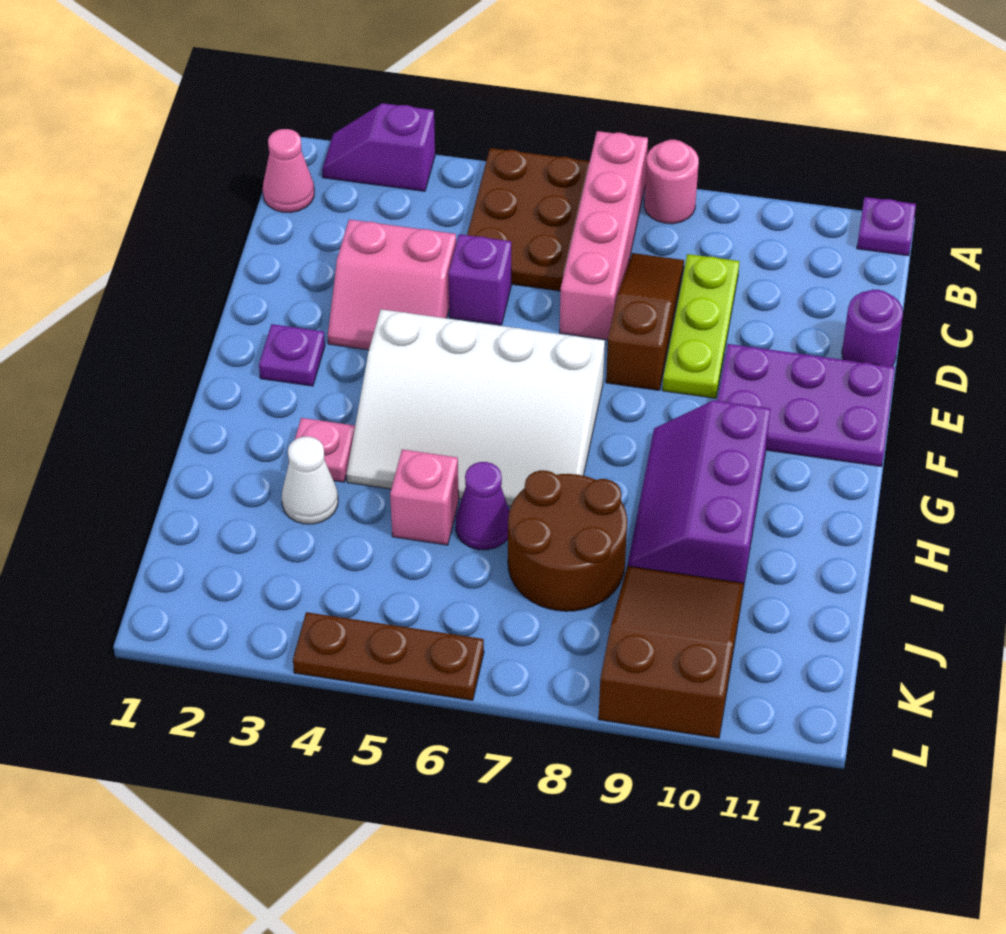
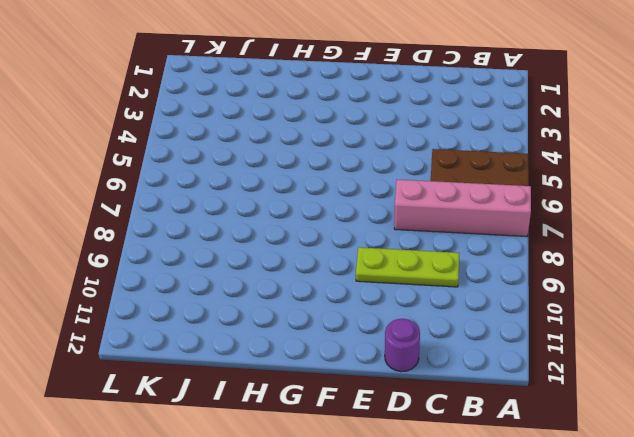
none -> purple 1x2 slope [322,103,435,191]
none -> pink 1x1 round brick [644,140,699,224]
none -> purple 1x1 plate [857,197,916,256]

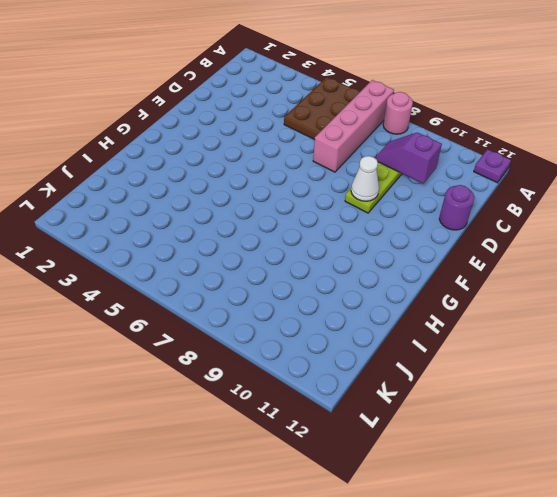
purple 1x2 slope [376,133,442,183] -> purple 1x2 slope moved to [322,103,435,191]
white 1x1 cone [351,156,379,201] -> white 1x1 cone moved to [282,437,338,524]
none -> pink 1x1 cone [263,129,314,213]
none -> brown 1x3 slope [606,253,684,390]
none -> pink 2x2 slope [328,219,456,350]

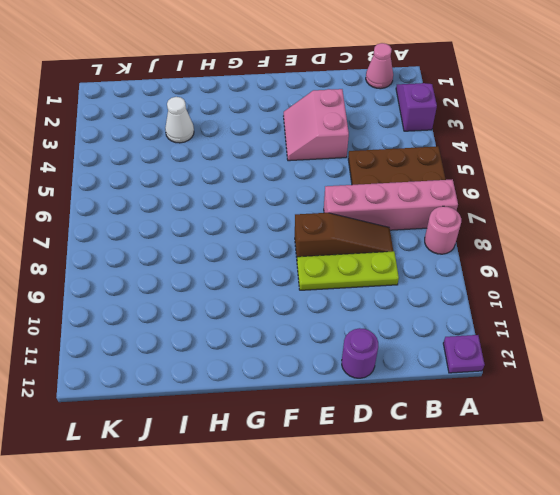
none -> purple 1x1 brick [448,234,511,325]
none -> purple 2x3 plate [717,344,895,466]
none -> purple 1x1 plate [259,324,325,386]

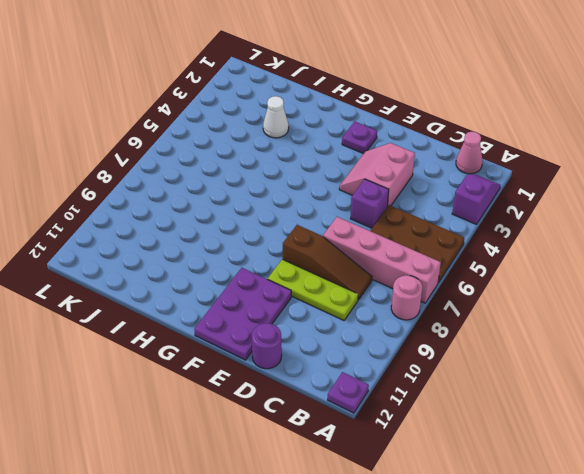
none -> white 3x4 slope [347,309,605,506]
none -> purple 2x3 slope [628,400,770,583]
none -> pink 1x1 plate [295,418,355,482]

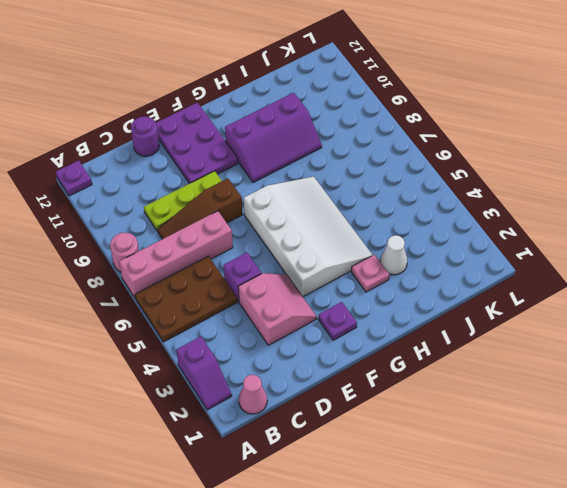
none -> pink 1x1 brick [390,449,459,545]
none -> purple 1x1 cone [456,462,509,550]
none -> brown 2x2 round brick [508,470,627,611]

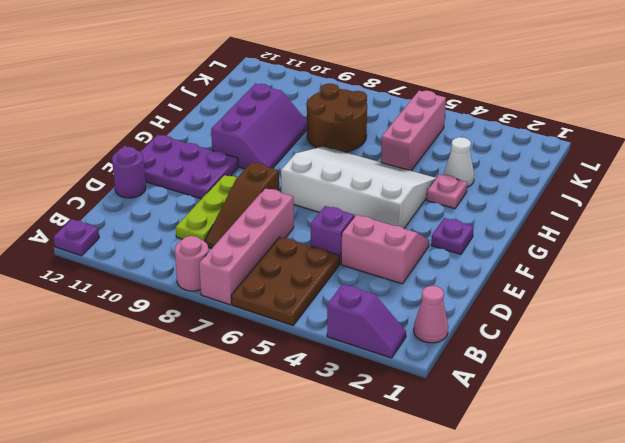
pink 1x3 brick [381,91,446,171] -> pink 1x1 brick [390,449,459,545]
none -> purple 1x1 cone [456,462,509,550]
none -> brown 2x3 slope [599,566,744,738]
none -> brown 1x3 plate [293,612,484,700]

